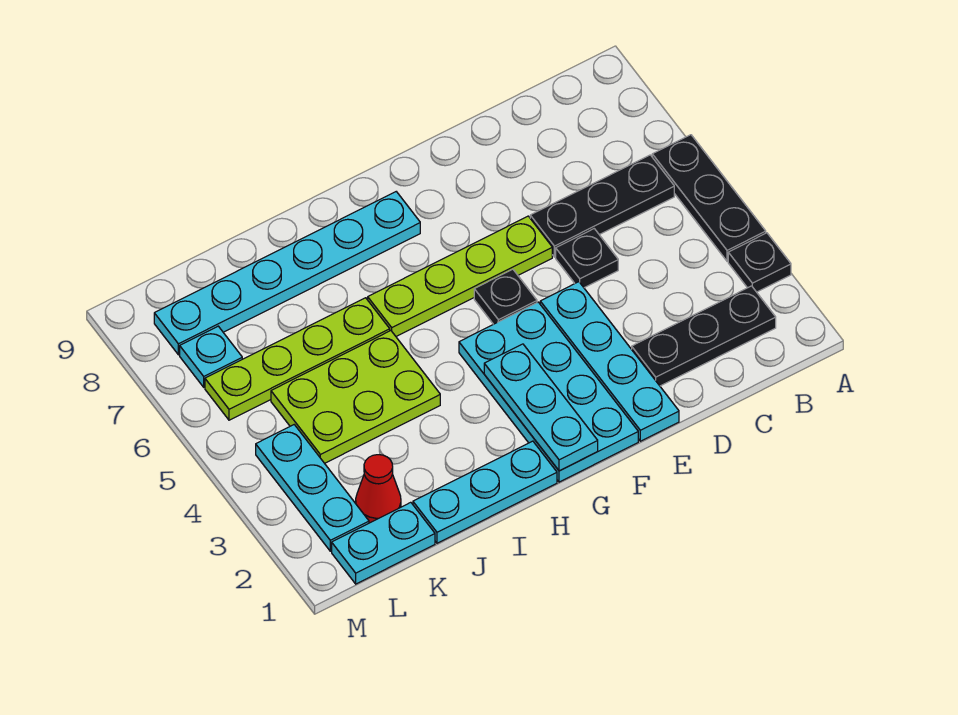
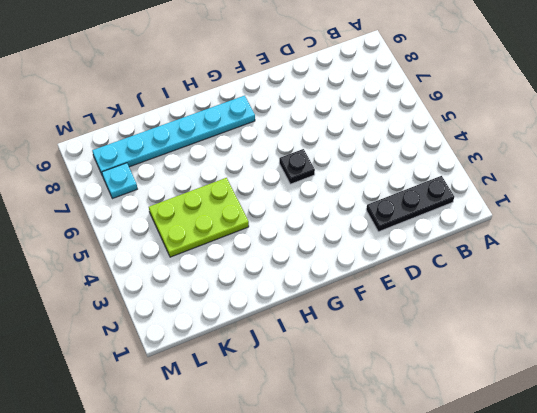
none -> black 1x1 plate [728,233,791,292]
none -> black 1x3 plate [652,135,766,261]
none -> black 1x3 plate [530,155,674,257]

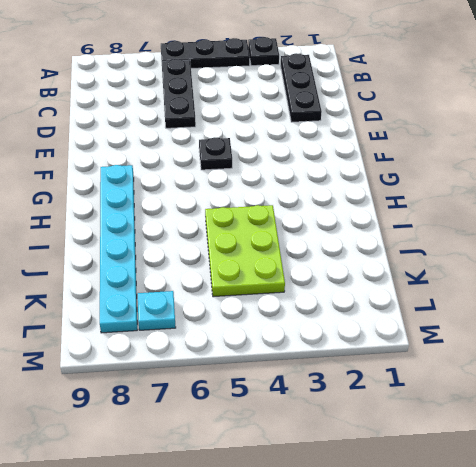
none -> black 1x1 plate [556,229,618,288]
none -> cyan 1x4 plate [540,282,679,441]
none -> lime 1x4 plate [368,216,552,336]

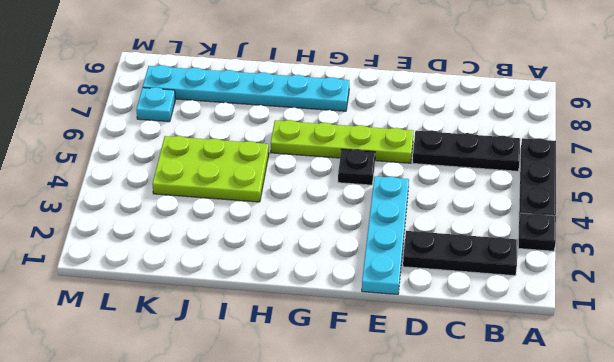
none -> black 1x1 plate [556,229,618,288]
none -> cyan 2x4 plate [459,302,638,482]
none -> cyan 1x3 plate [413,441,557,543]

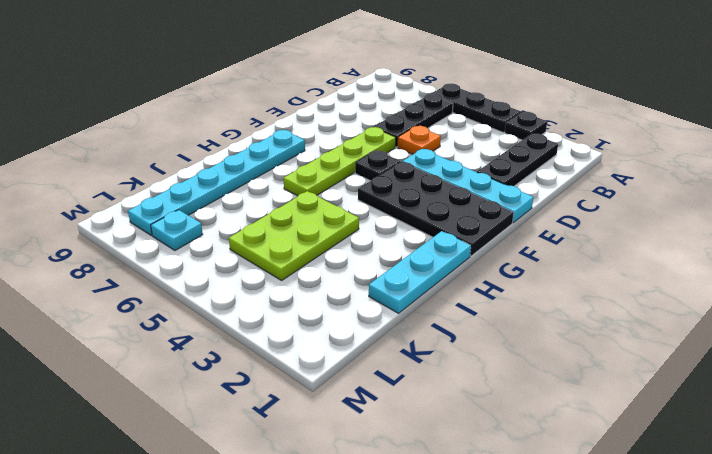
orange 1x1 plate [398,126,441,155] -> black 1x1 plate [556,229,618,288]
black 2x4 plate [358,162,514,256] -> cyan 2x4 plate [459,302,638,482]
none -> lime 1x4 plate [205,298,390,420]
none -> cyan 1x2 plate [332,502,435,584]
none -> red 1x1 cone [356,455,401,523]

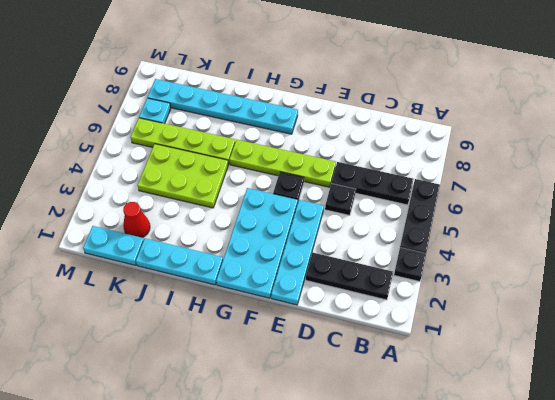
none -> cyan 1x3 plate [256,425,369,551]
none -> cyan 1x3 plate [484,344,598,471]

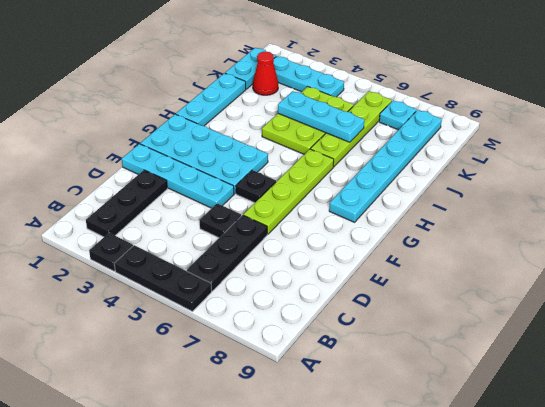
cyan 1x3 plate [278,91,364,142] -> cyan 1x3 plate moved to [484,344,598,471]

